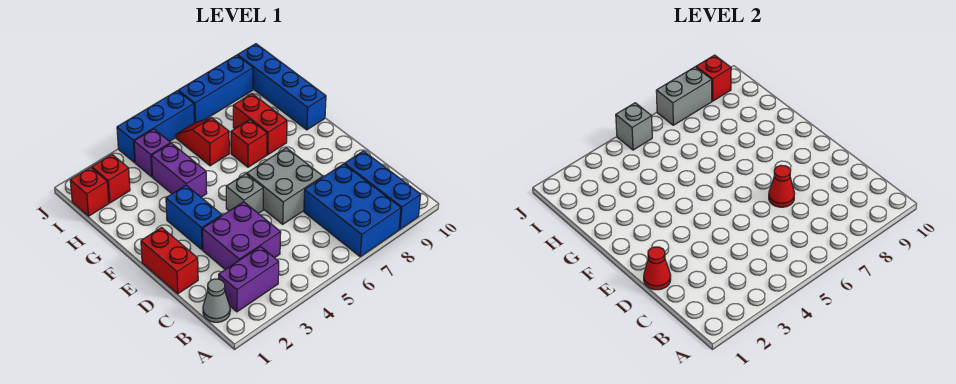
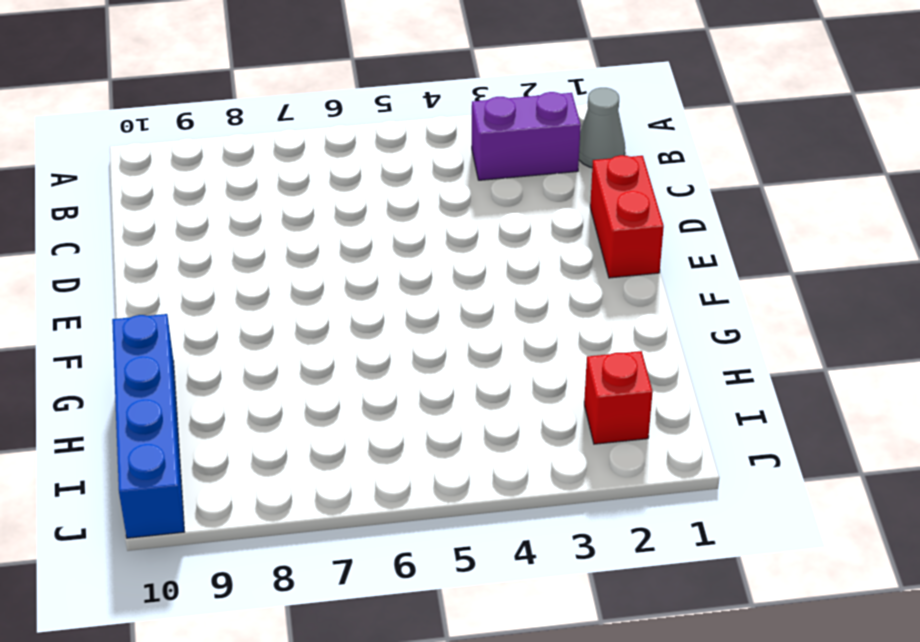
none -> blue 2x3 brick [304,164,401,257]
none -> blue 1x3 brick [345,151,421,229]
none -> purple 2x2 brick [203,202,281,270]

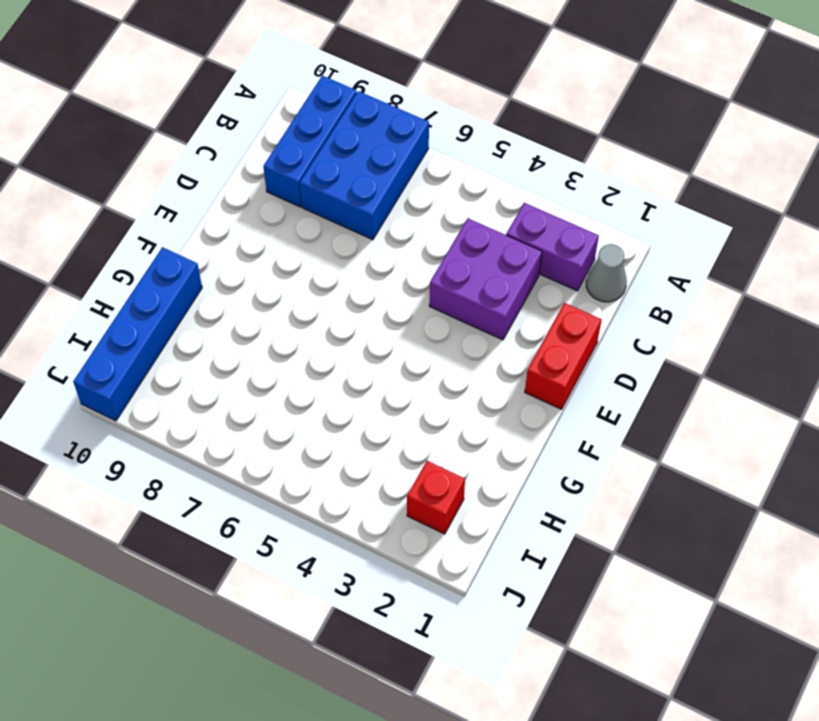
none -> grey 2x2 brick [247,148,323,224]
none -> blue 1x2 brick [166,185,222,250]
none -> grey 1x1 brick [226,174,263,213]

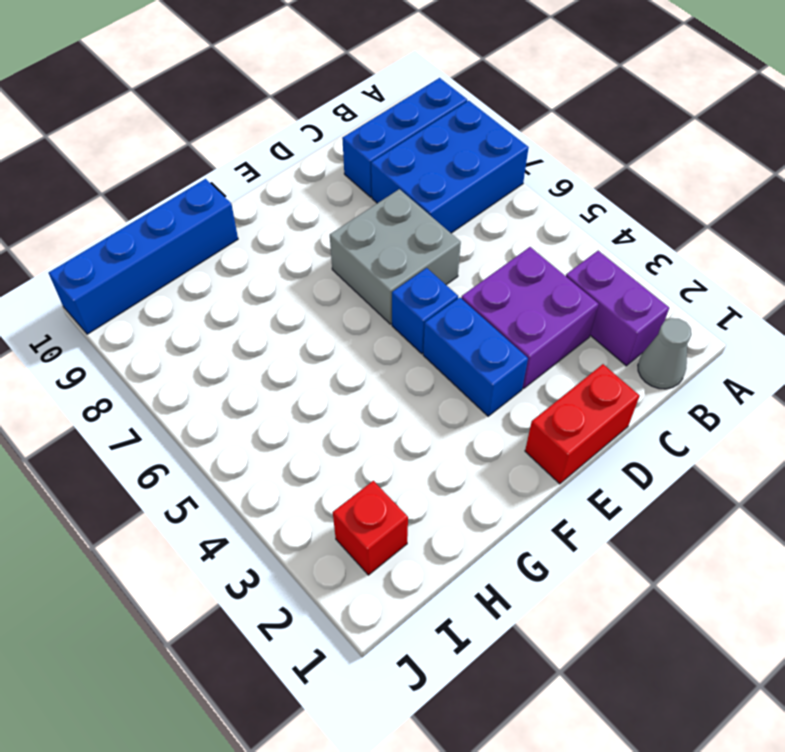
blue 1x2 brick [423,298,528,416] -> blue 1x2 brick turned to [166,185,222,250]
blue 1x1 brick [392,268,458,354] -> grey 1x1 brick [226,174,263,213]
none -> purple 1x2 brick [152,143,207,197]
none -> red 1x1 brick [231,120,267,167]
none -> red 1x2 brick [233,94,287,155]

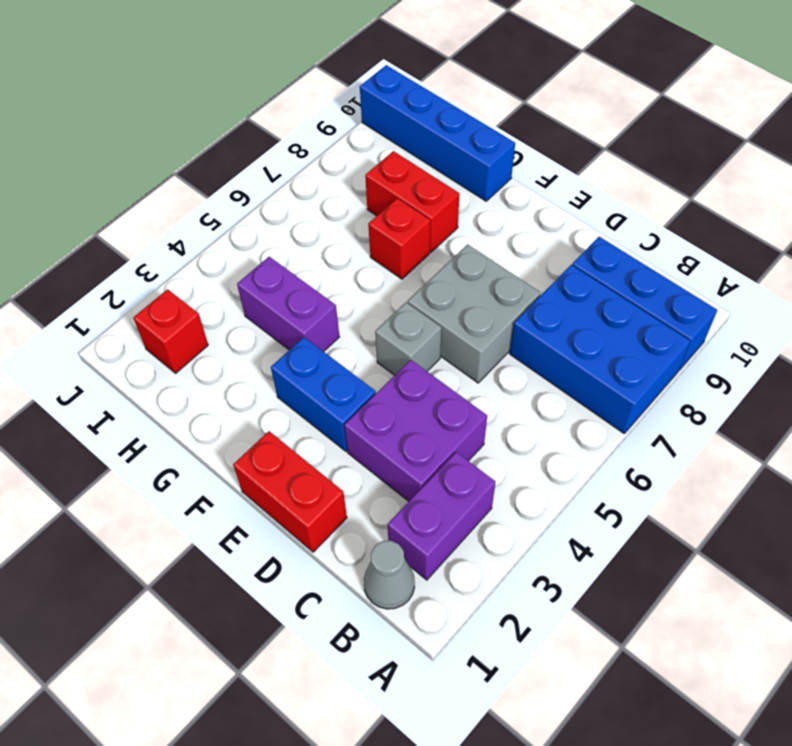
none -> red 1x2 slope [176,118,229,166]
none -> red 1x1 brick [70,167,109,216]
none -> purple 1x1 brick [134,129,171,177]

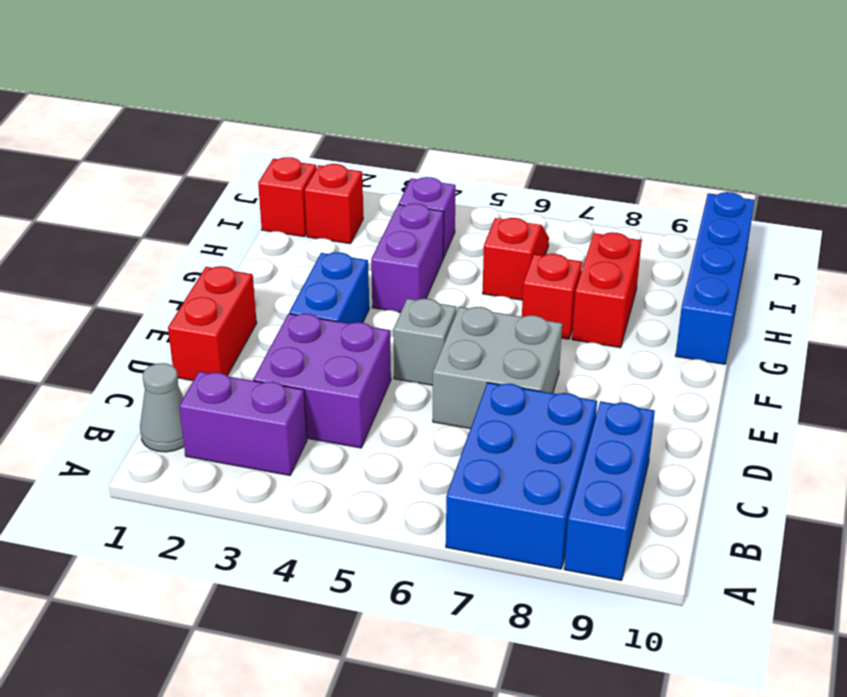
none -> blue 1x3 brick [117,91,194,163]
none -> blue 1x3 brick [178,55,253,123]
none -> red 1x1 cone [644,247,671,290]

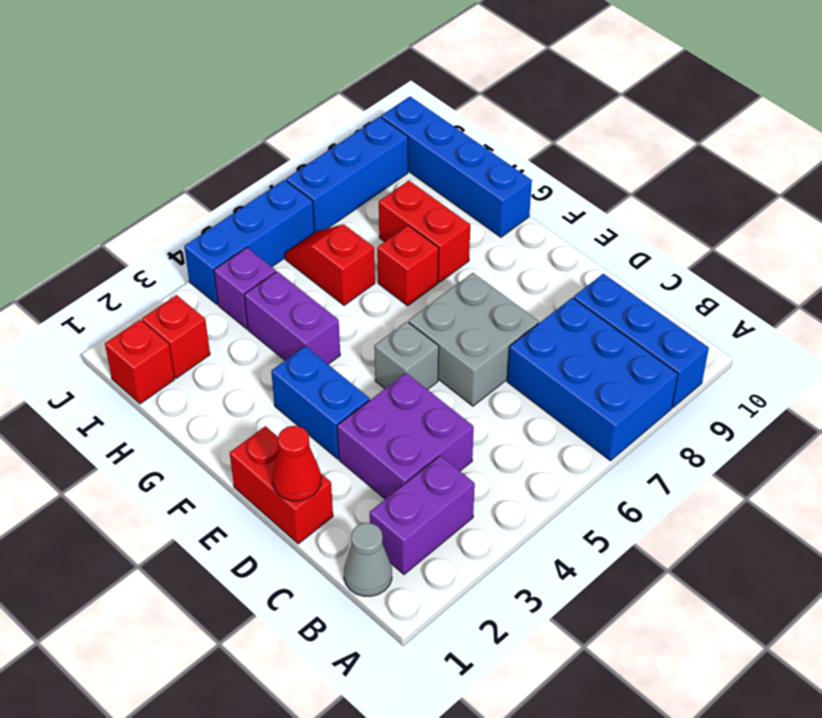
none -> red 1x1 cone [769,165,795,207]
none -> grey 1x1 brick [616,103,652,150]
none -> grey 1x2 brick [656,67,712,125]

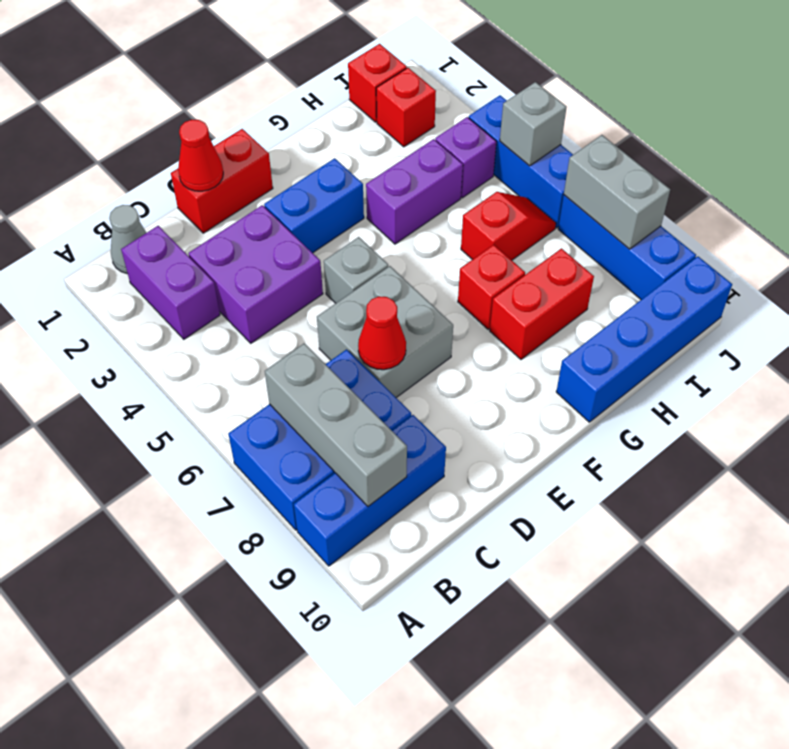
grey 1x3 brick [265,343,407,506] -> none
none -> red 1x1 brick [696,55,731,101]

